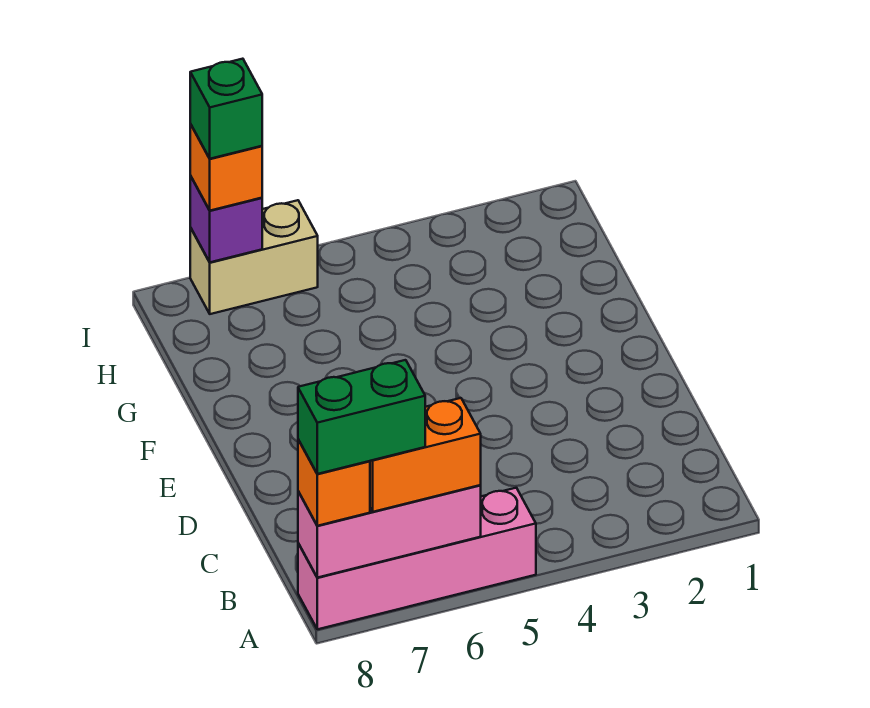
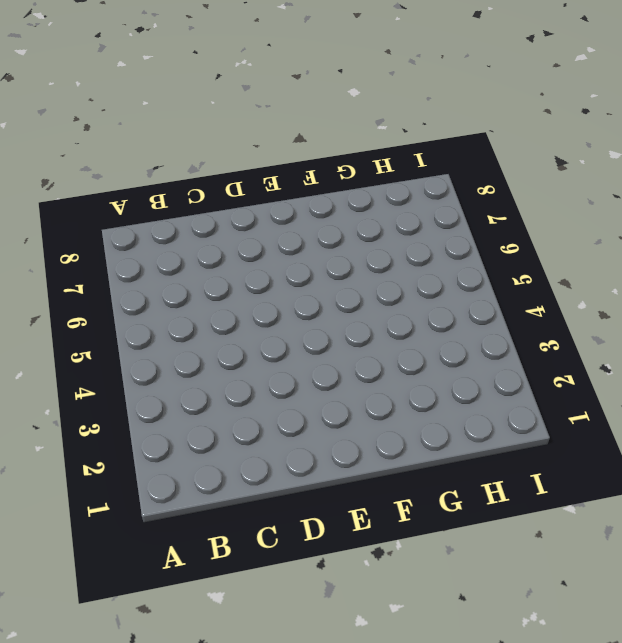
none -> pink 1x4 brick [298,488,536,629]
none -> tan 1x2 brick [190,200,318,314]

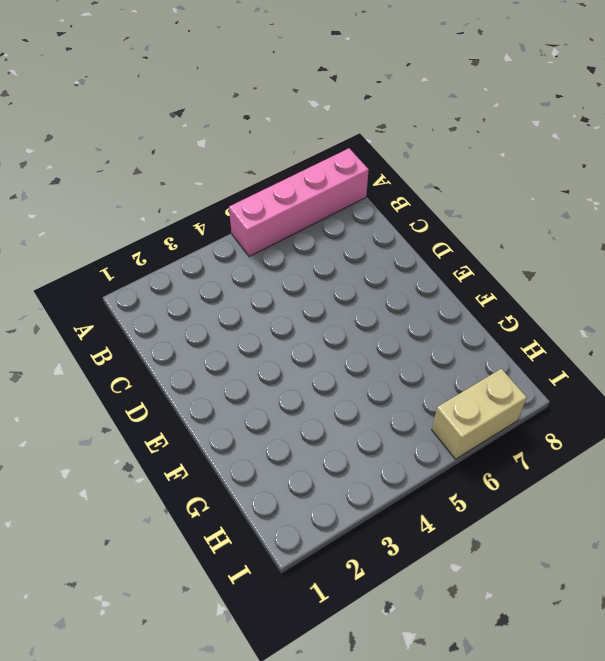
none -> pink 1x3 brick [298,485,481,578]
none -> purple 1x1 brick [190,176,262,262]

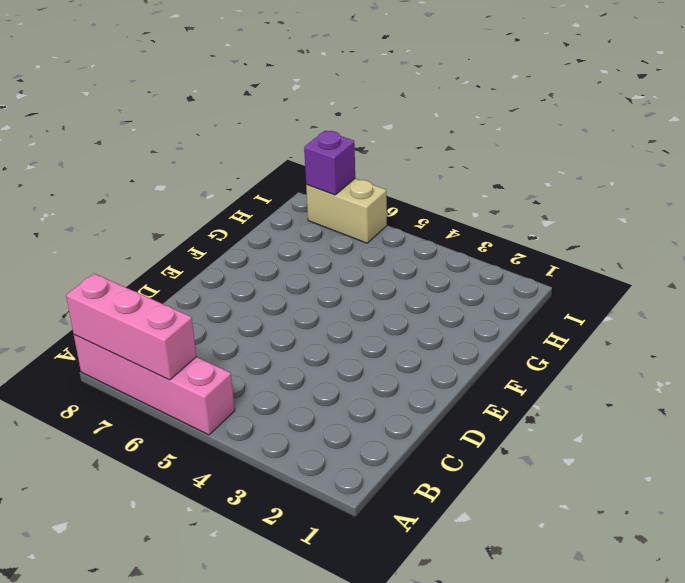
none -> orange 1x2 brick [370,398,481,512]
none -> orange 1x1 brick [298,440,370,526]

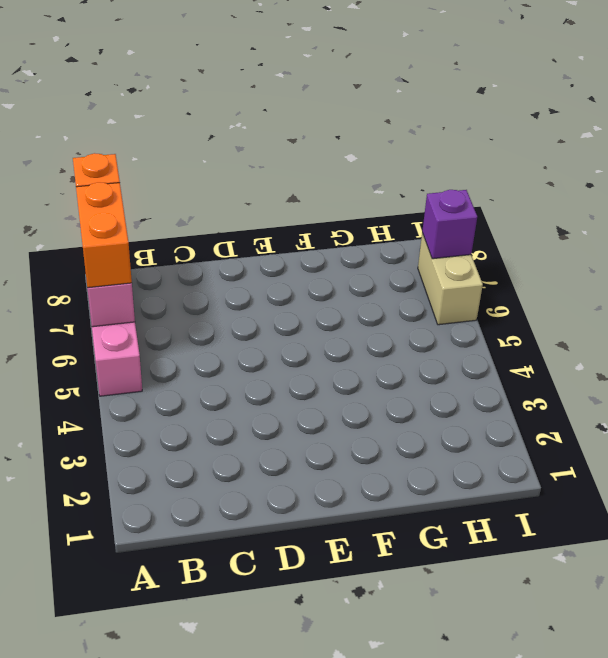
none -> orange 1x1 brick [190,124,262,211]
none -> green 1x2 brick [298,360,425,474]

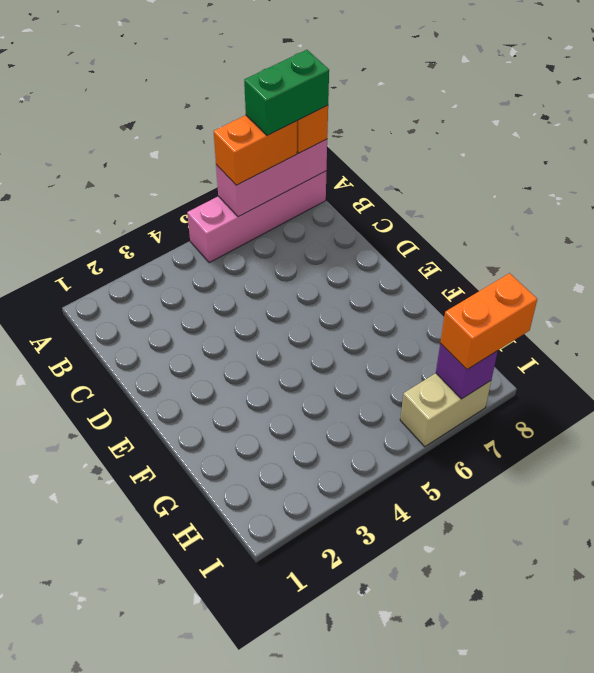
orange 1x2 brick [440,273,537,370] -> orange 1x1 brick [190,124,262,211]
none -> green 1x1 brick [190,59,262,159]

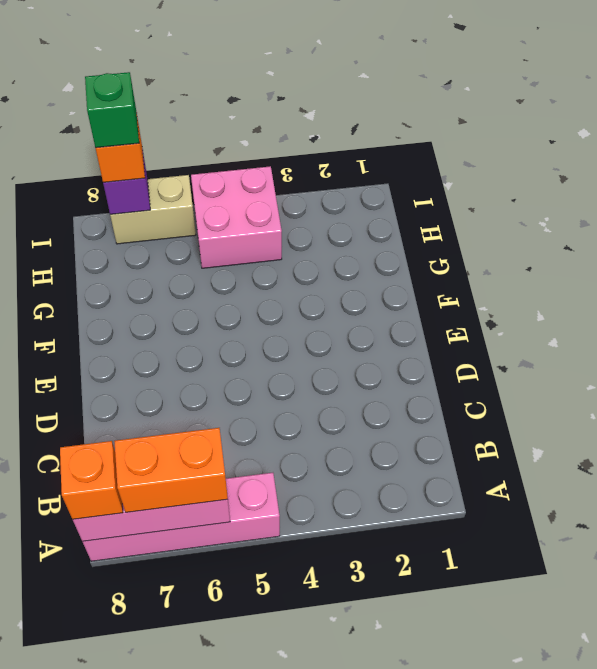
pink 2x2 brick [191,166,282,268] -> none
none -> green 1x2 brick [298,360,425,474]

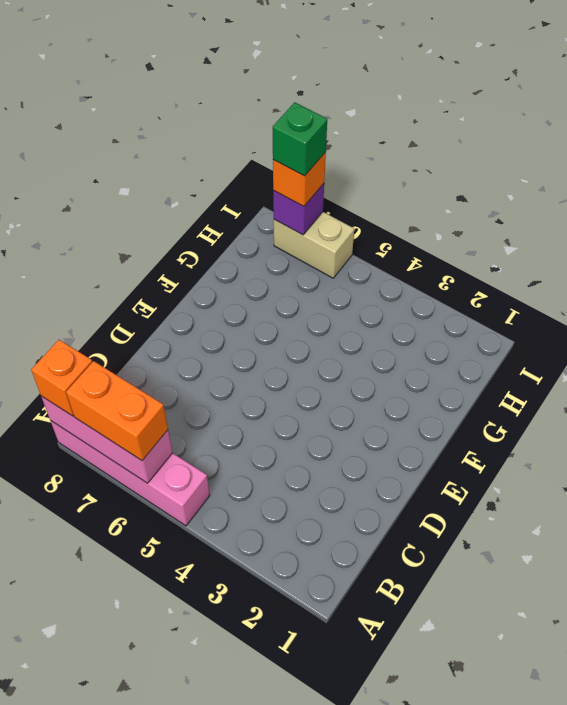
none -> green 1x2 brick [298,360,425,474]

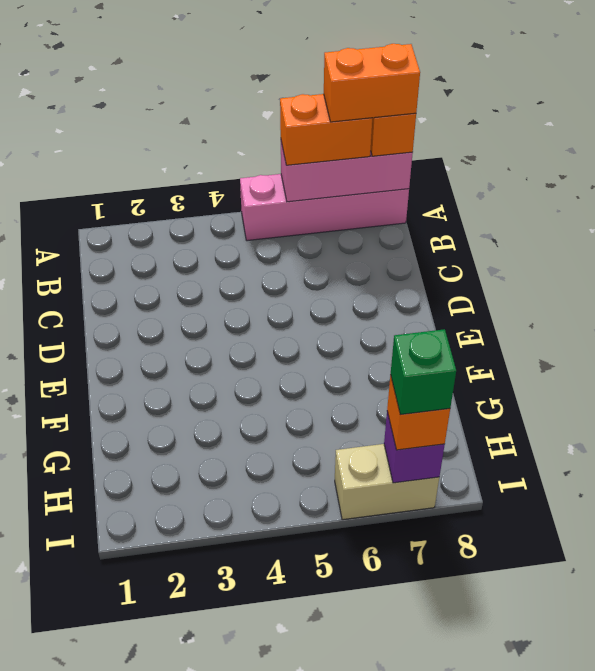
orange 1x2 brick [324,44,420,122] -> green 1x2 brick [298,360,425,474]

